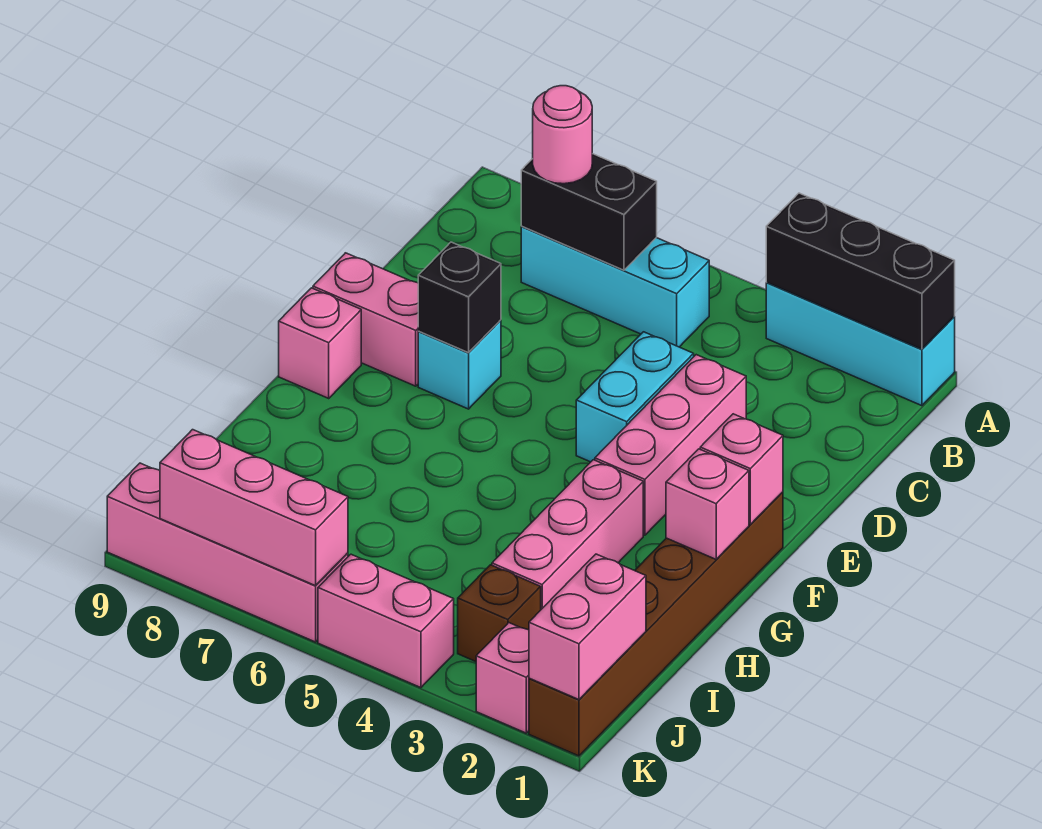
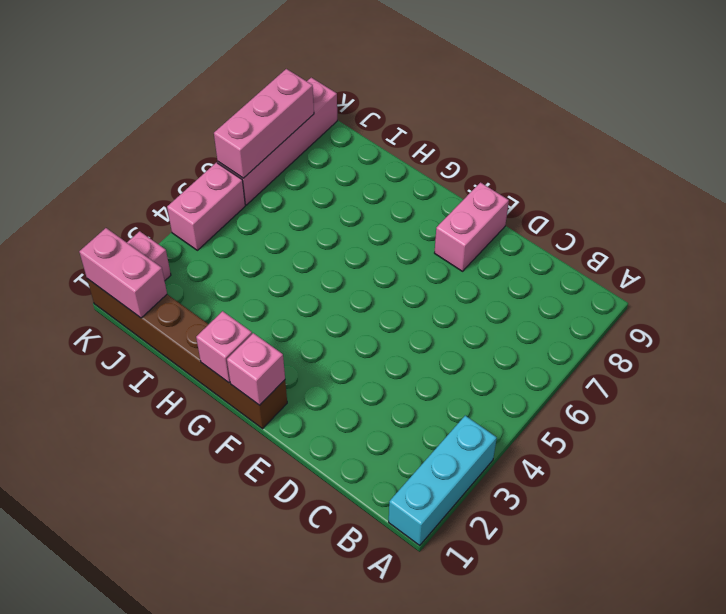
none -> cyan 1x3 brick [521,227,709,347]
none -> pink 1x3 brick [595,355,746,535]
none -> cyan 1x2 brick [576,332,694,462]

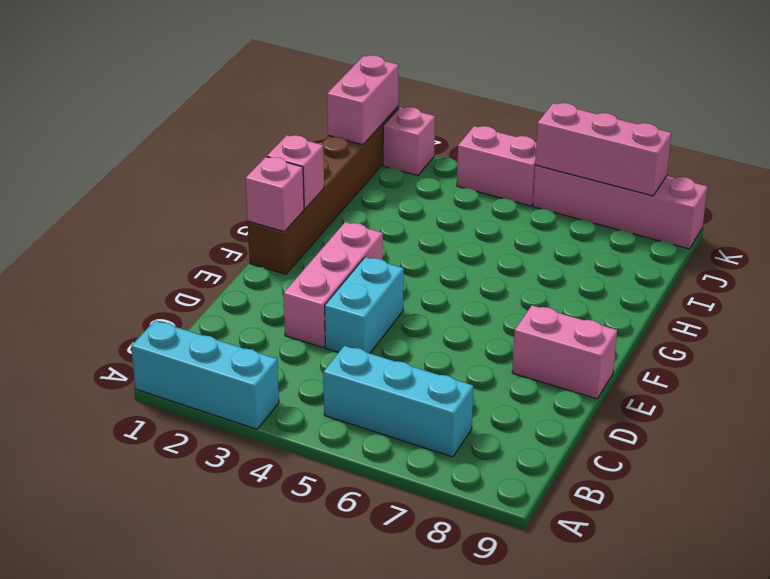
none -> cyan 1x1 brick [418,320,501,409]
none -> pink 1x1 brick [279,288,361,398]
none -> pink 1x3 brick [492,460,643,609]

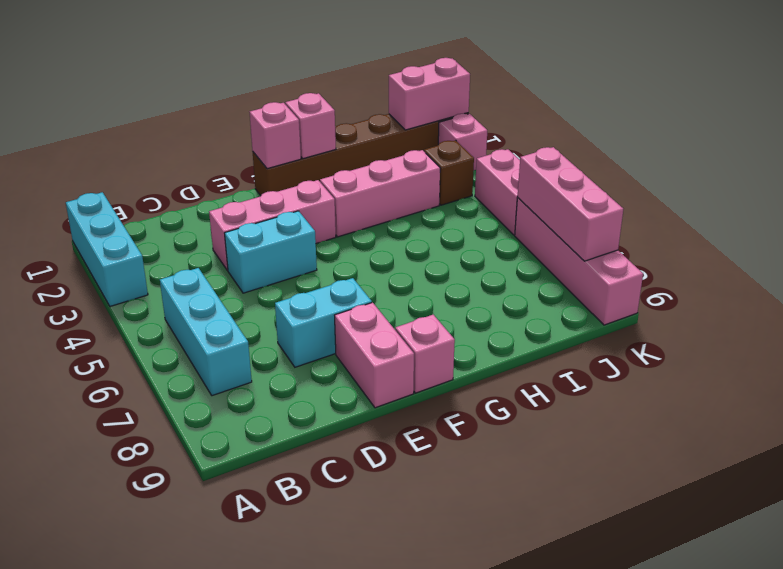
cyan 1x2 brick [275,278,372,367] -> cyan 1x1 brick [418,320,501,409]
none -> black 1x3 brick [766,193,955,349]
none -> black 1x2 brick [521,154,657,270]
none -> black 1x1 brick [418,242,501,353]

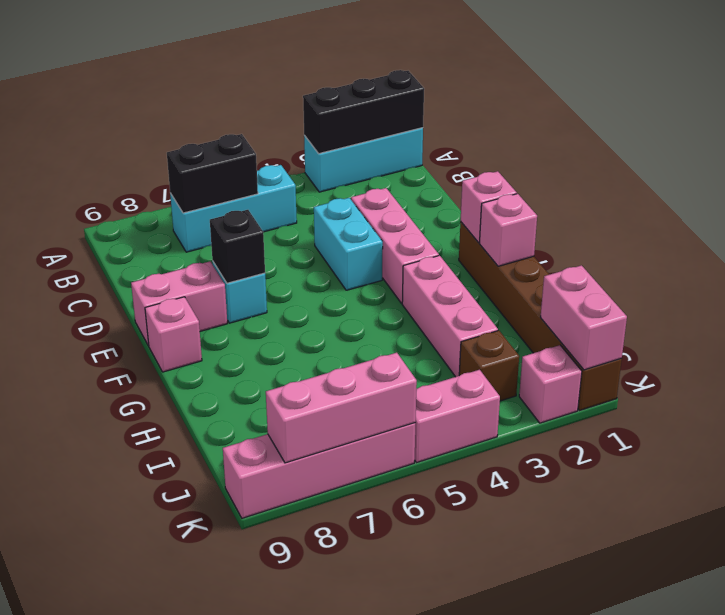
none -> pink 1x1 round brick [533,86,592,184]

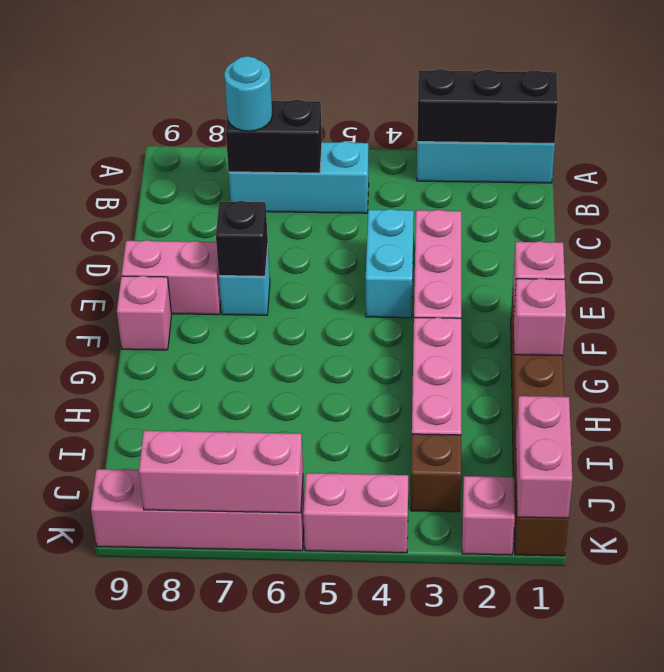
cyan 1x1 round brick [224,56,272,131] -> pink 1x1 round brick [533,86,592,184]

